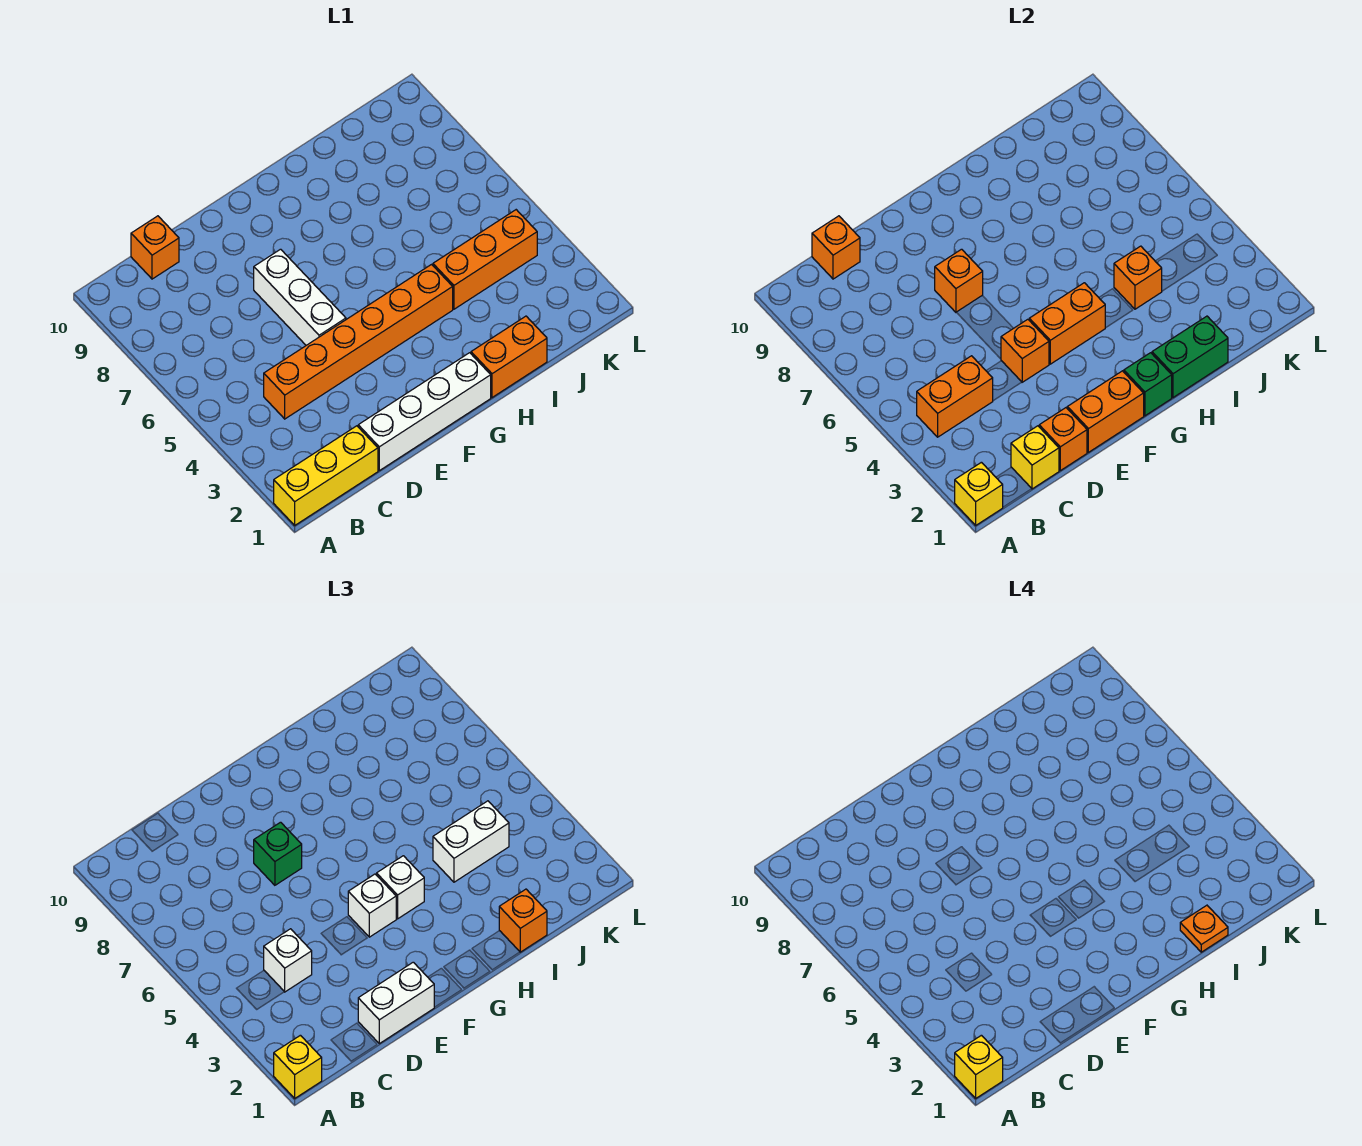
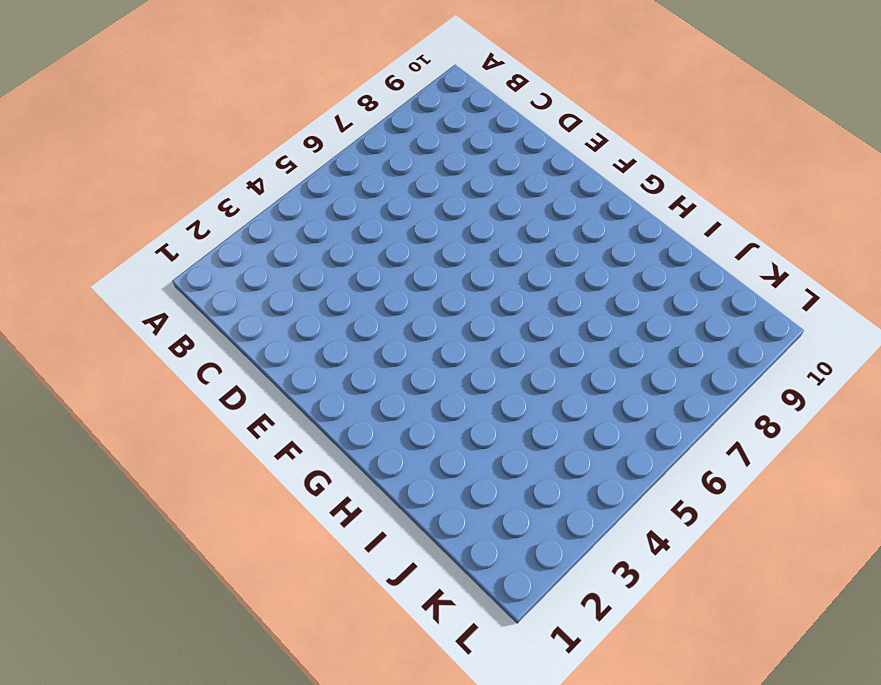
none -> yellow 1x3 brick [274,426,378,525]
none -> orange 1x6 brick [264,265,453,419]
none -> orange 1x1 brick [131,216,179,279]

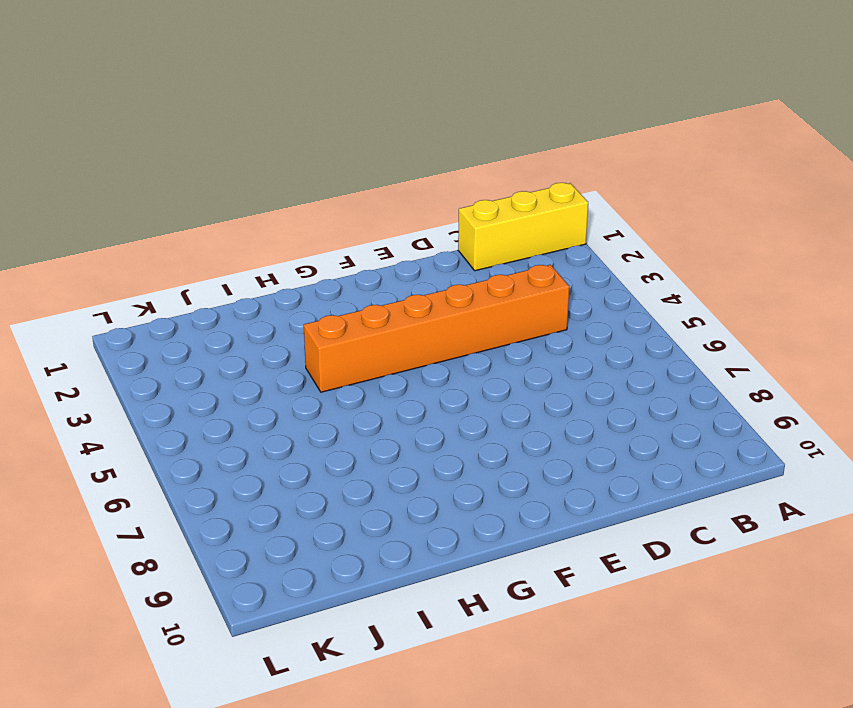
none -> orange 1x1 brick [131,216,179,279]
none -> white 1x4 brick [358,353,491,471]
none -> white 1x3 brick [254,249,346,345]

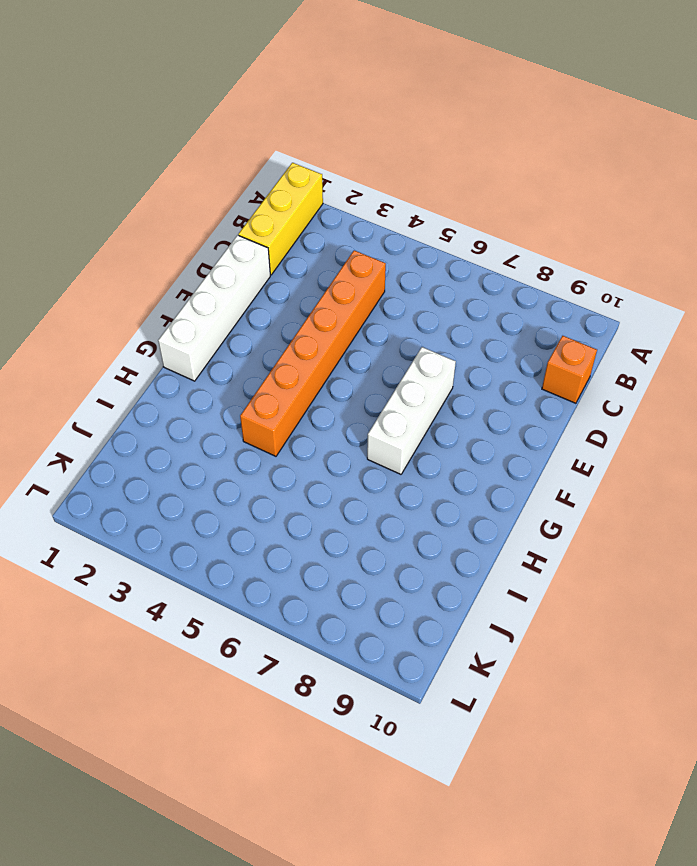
white 1x3 brick [367,347,456,474] -> white 1x3 brick turned to [254,249,346,345]
none -> orange 1x2 brick [471,316,547,398]
none -> orange 1x3 brick [433,210,537,309]
none -> yellow 1x1 brick [955,462,1003,525]

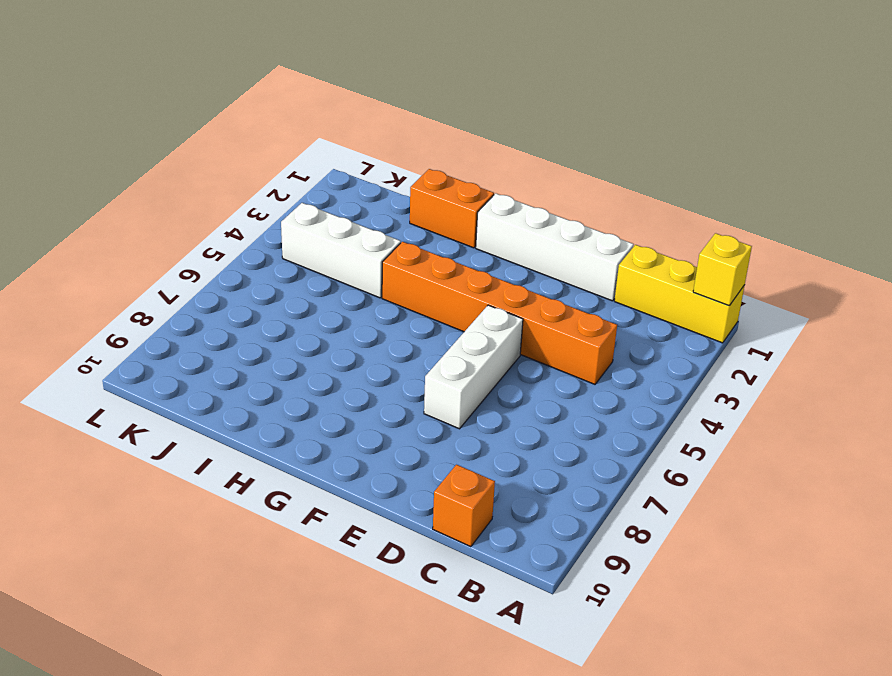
white 1x3 brick [281,203,401,298] -> orange 1x3 brick [433,210,537,309]
none -> orange 1x2 brick [917,356,993,437]
none -> yellow 1x1 brick [1011,426,1059,489]
none -> orange 1x1 brick [812,216,860,279]

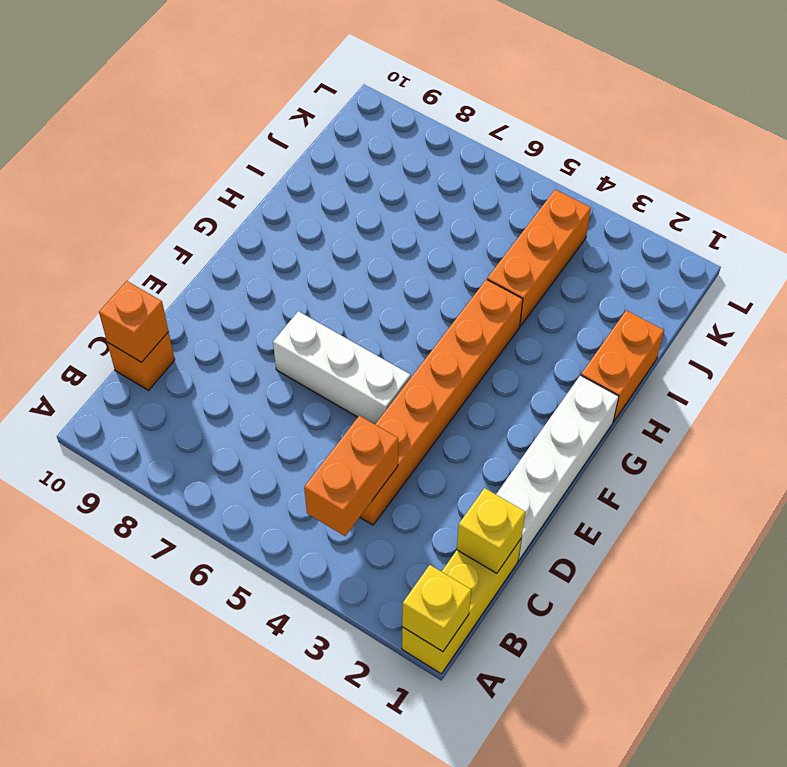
none -> orange 1x1 brick [1039,408,1087,471]
none -> orange 1x2 brick [1067,371,1144,452]
none -> orange 1x1 brick [1001,319,1049,382]

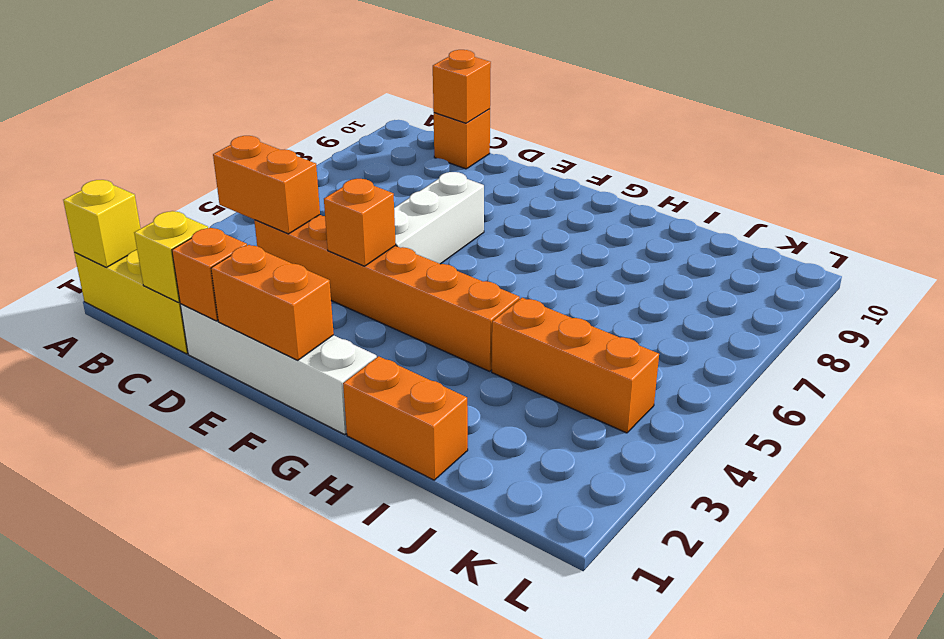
none -> orange 1x1 brick [935,249,983,312]
none -> orange 1x2 brick [1029,283,1105,364]
none -> green 1x1 brick [1124,353,1172,416]

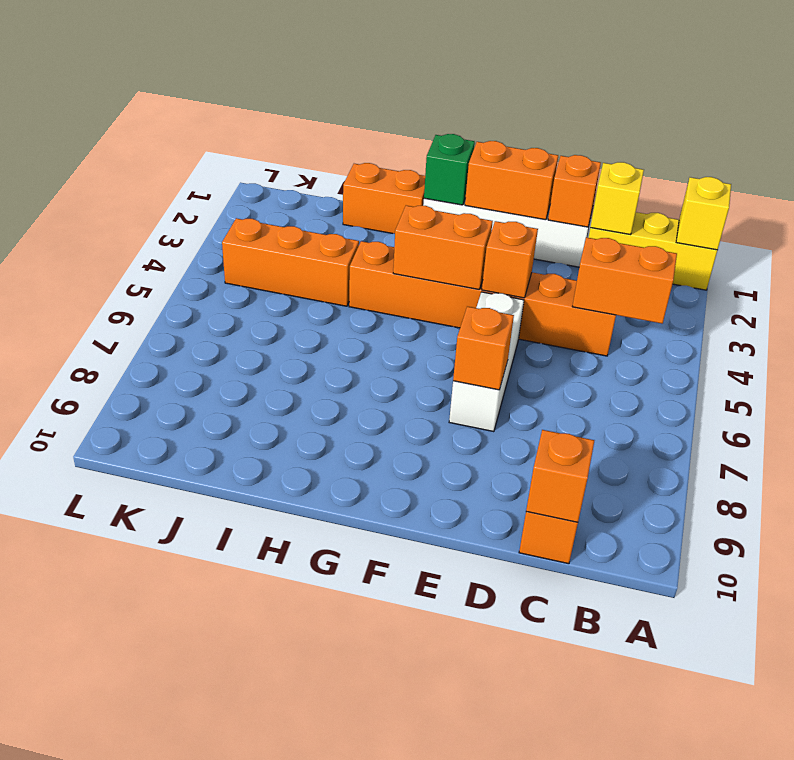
none -> green 1x2 brick [1152,316,1228,398]
none -> orange 1x1 brick [1114,246,1162,309]
none -> yellow 1x1 brick [274,1035,322,1098]

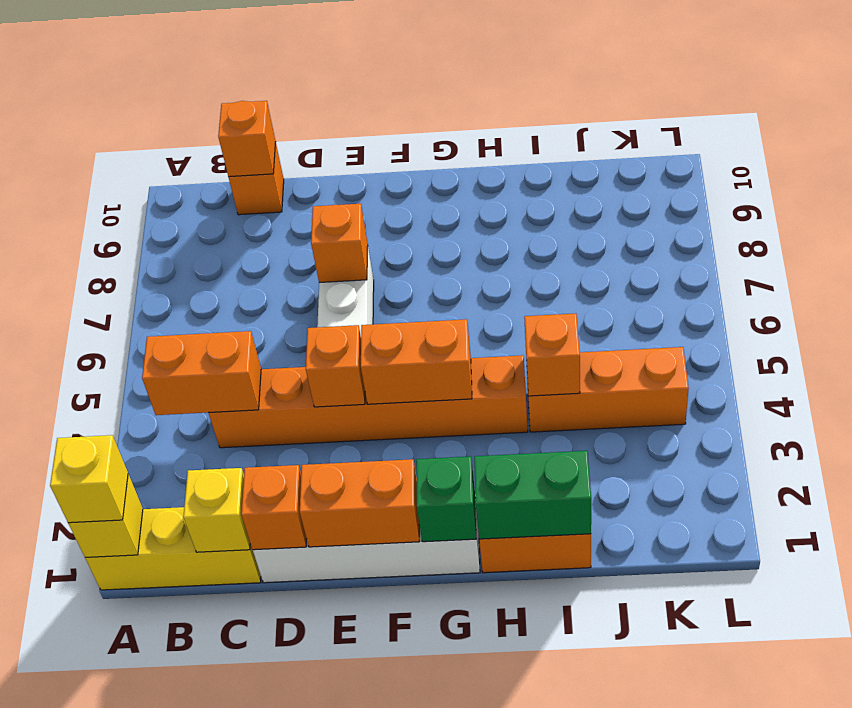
none -> white 1x1 brick [264,929,312,992]
none -> white 1x2 brick [358,962,434,1044]
none -> green 1x1 brick [254,822,302,885]

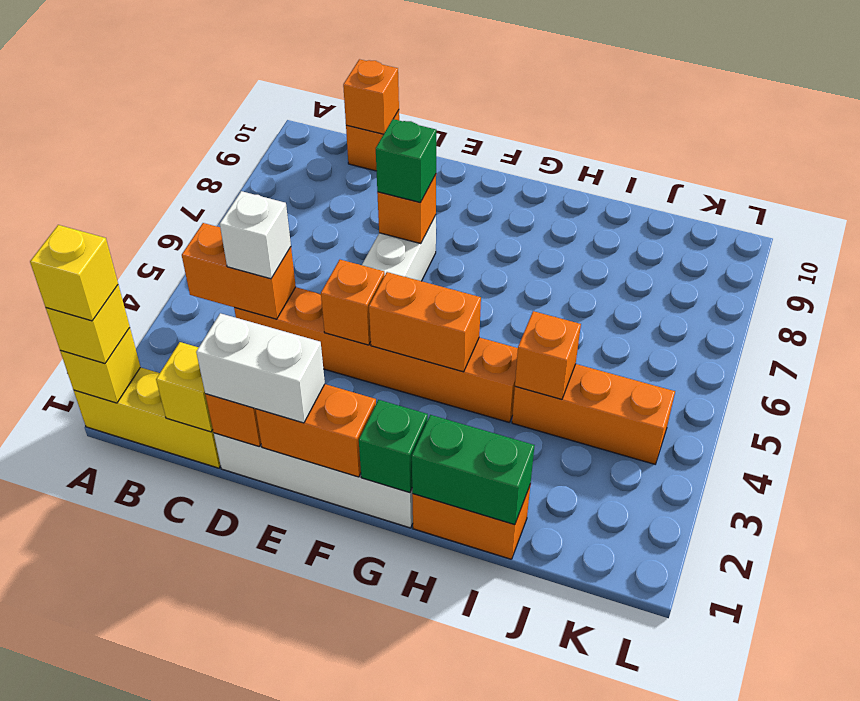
none -> white 1x1 brick [348,874,396,937]
none -> white 1x1 brick [377,856,424,919]
none -> orange 1x1 brick [499,889,547,952]

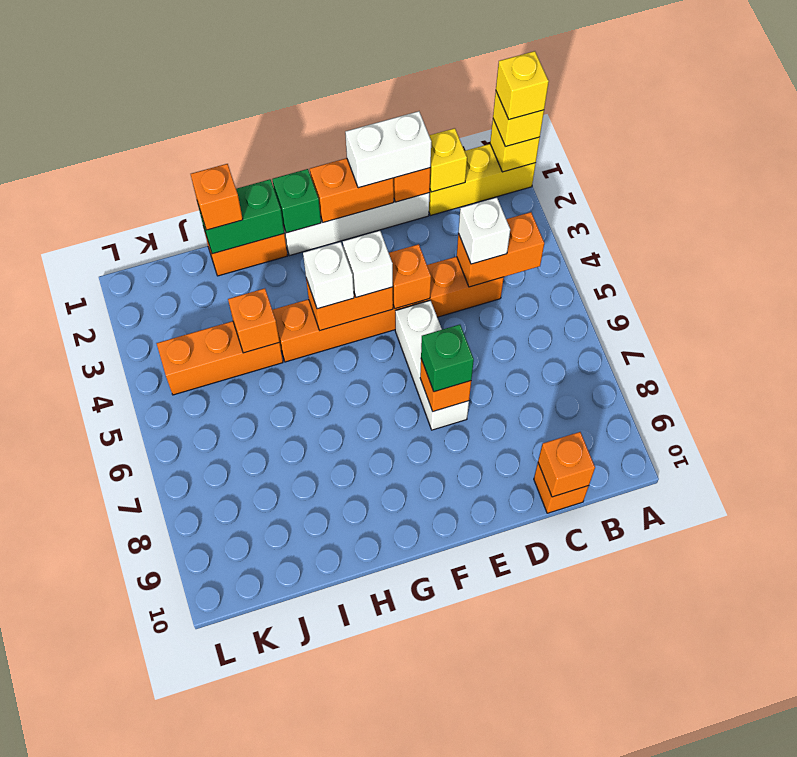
none -> white 1x2 brick [433,801,509,882]
none -> orange 1x1 plate [1180,905,1228,952]

